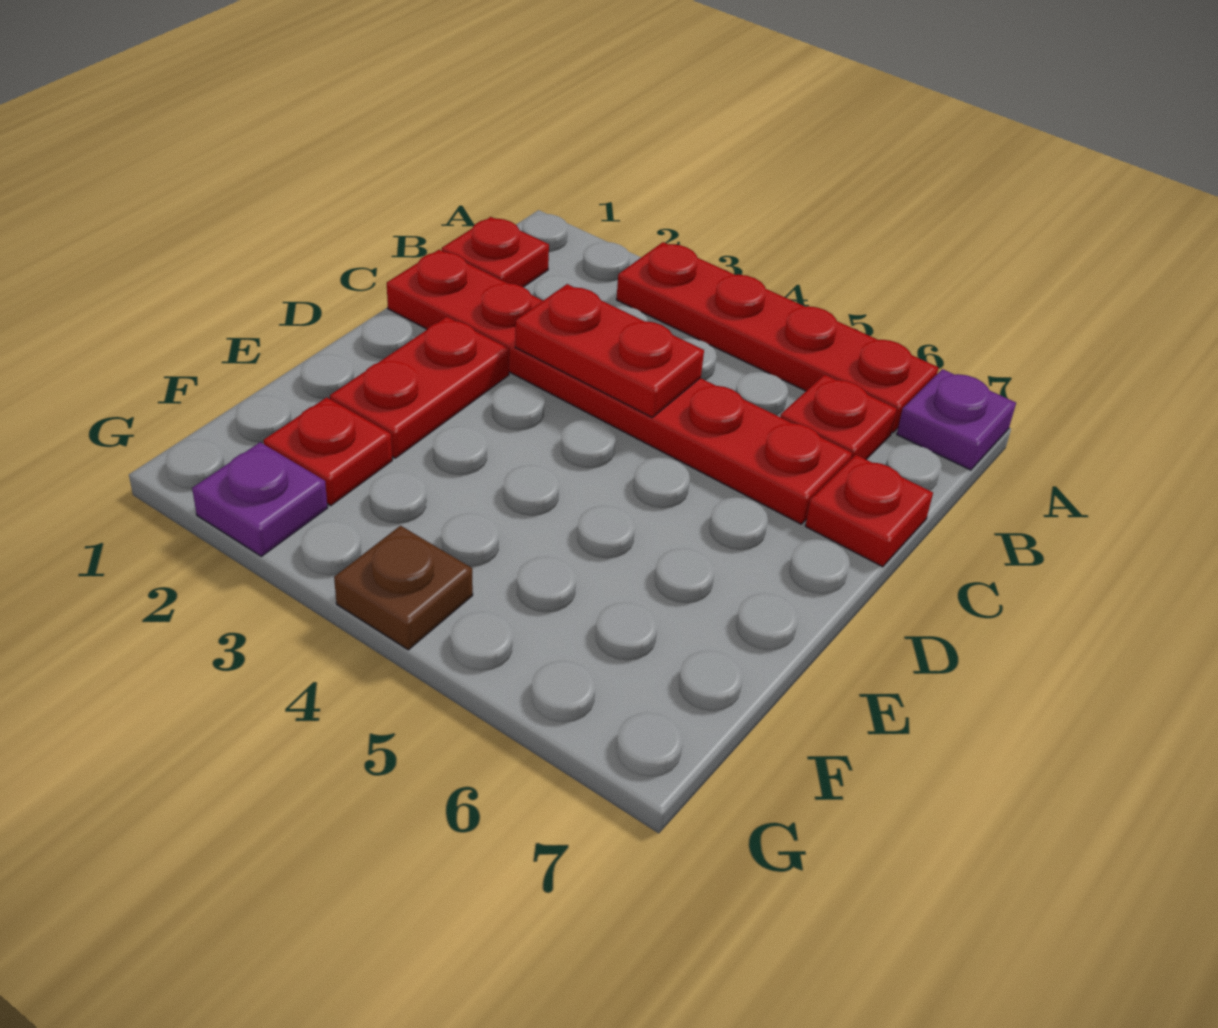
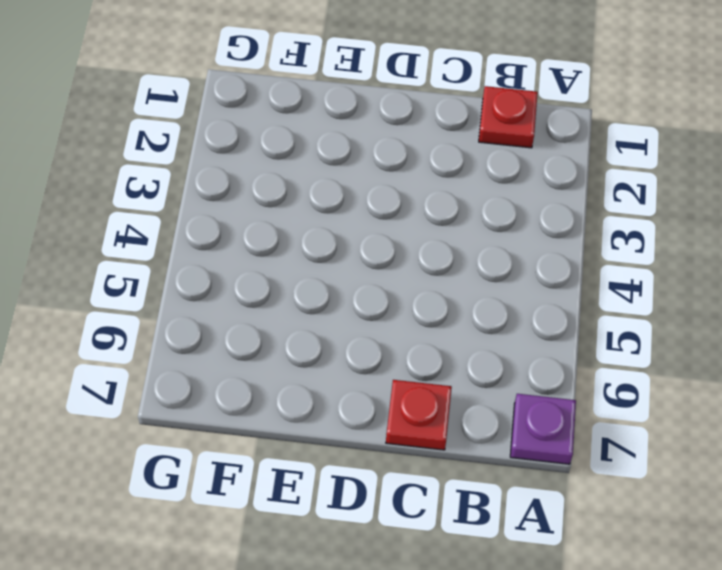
none -> red 1x4 plate [616,242,939,433]
none -> red 1x1 plate [780,375,897,459]

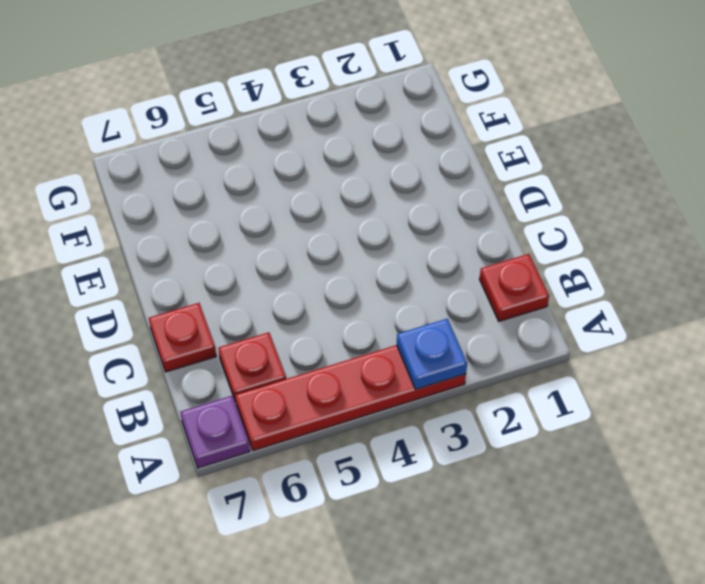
blue 1x1 plate [397,319,467,390] -> none
none -> red 1x6 plate [387,250,852,524]
none -> red 1x2 plate [330,317,509,458]

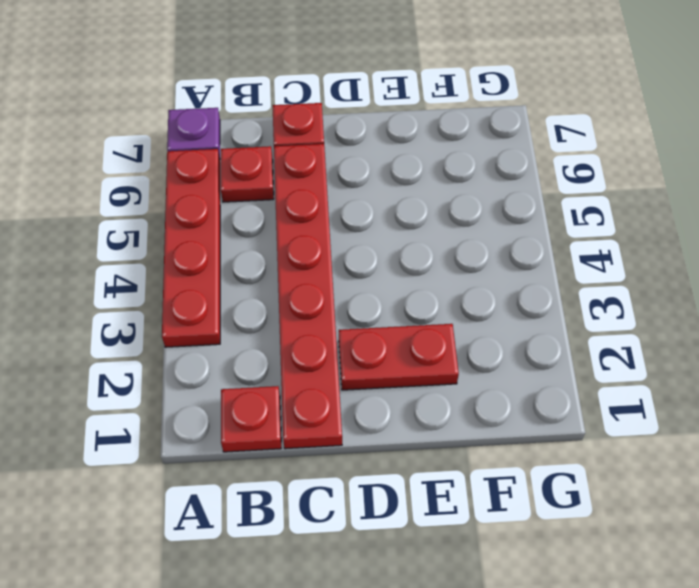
none -> red 1x1 plate [263,397,392,506]
none -> purple 1x1 plate [192,442,328,556]

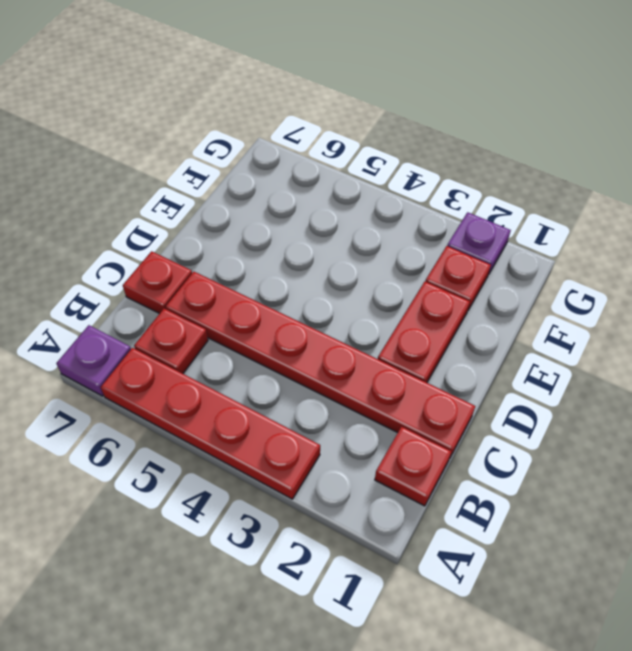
none -> brown 1x1 plate [334,526,473,650]
none -> red 1x2 plate [515,284,704,417]

